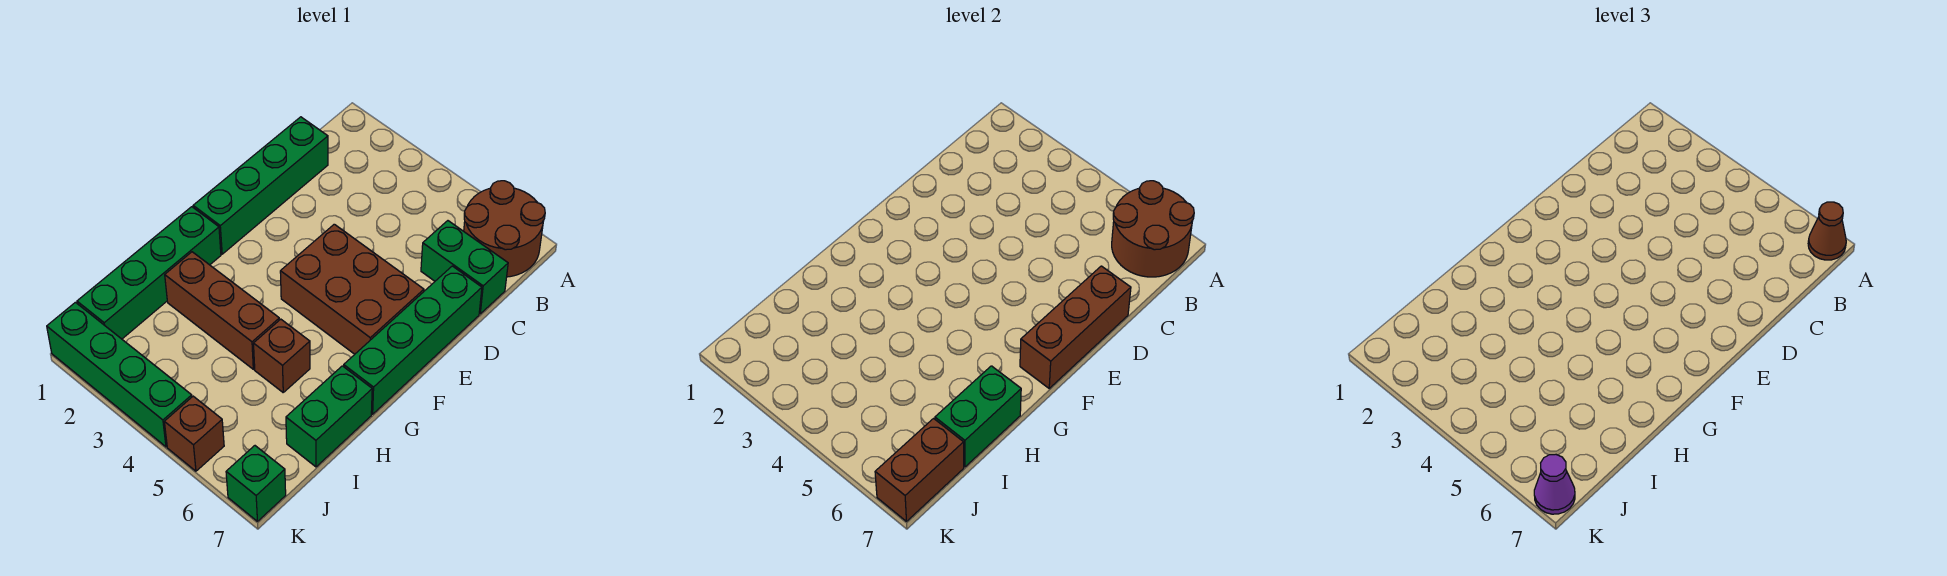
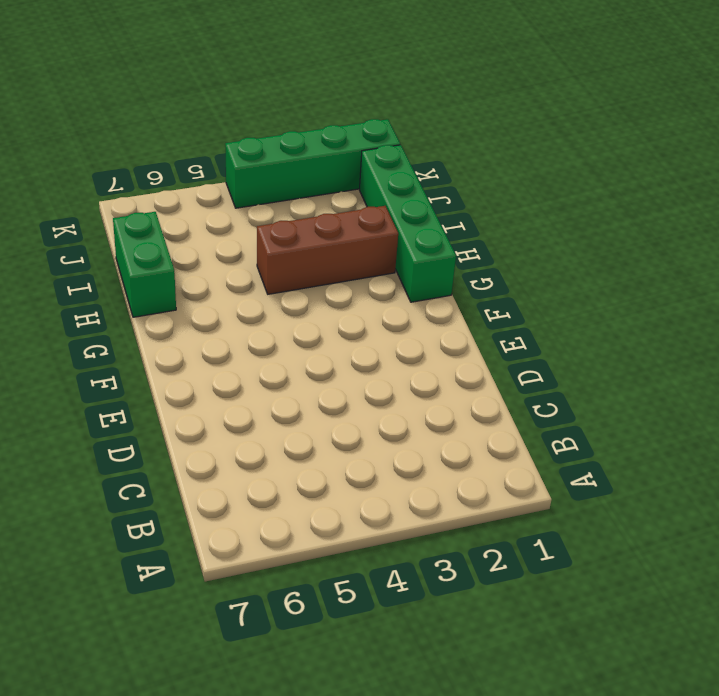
none -> brown 2x2 round brick [464,181,545,277]
none -> green 1x4 brick [193,117,328,254]
none -> green 1x2 brick [421,221,508,314]

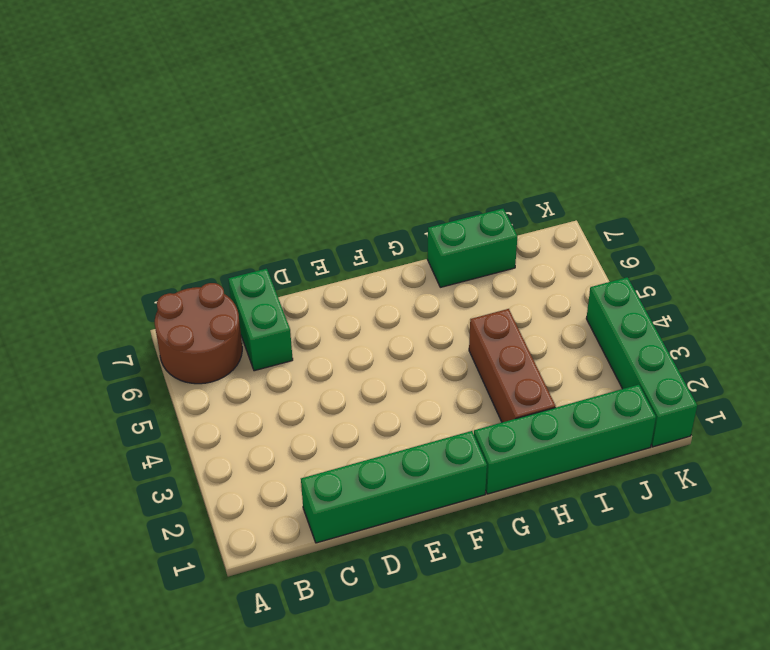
none -> green 1x4 brick [344,266,482,414]
none -> brown 2x3 brick [280,224,424,354]
none -> brown 1x1 brick [254,319,310,392]

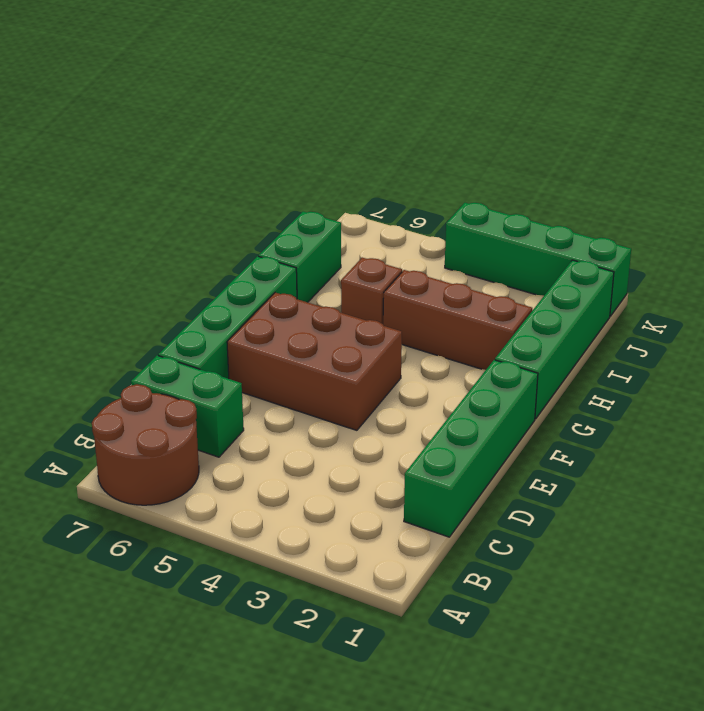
none -> brown 1x1 brick [164,396,224,471]
none -> green 1x1 brick [226,446,286,521]
none -> brown 2x2 round brick [1112,181,1194,277]

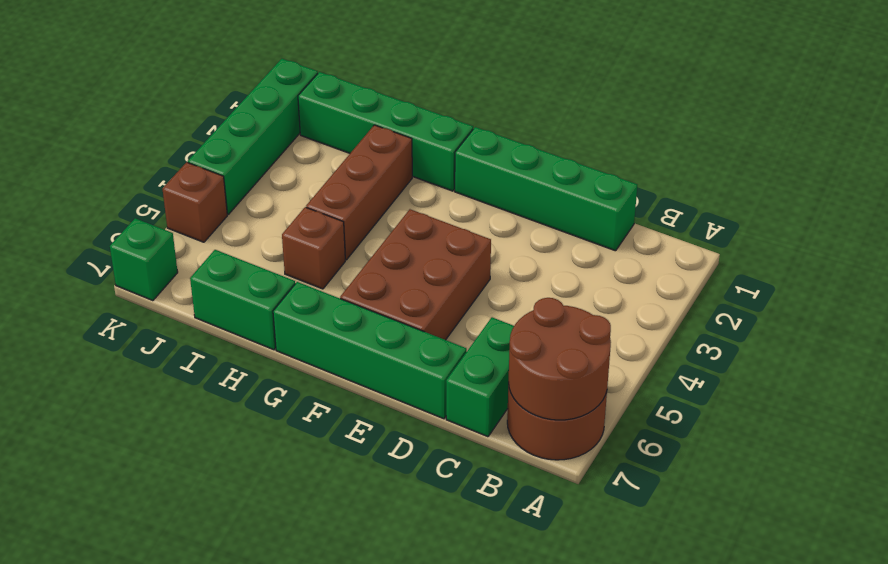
none -> brown 1x3 brick [1020,266,1131,388]
none -> green 1x2 brick [935,366,1021,467]
none -> brown 1x2 brick [875,419,964,521]

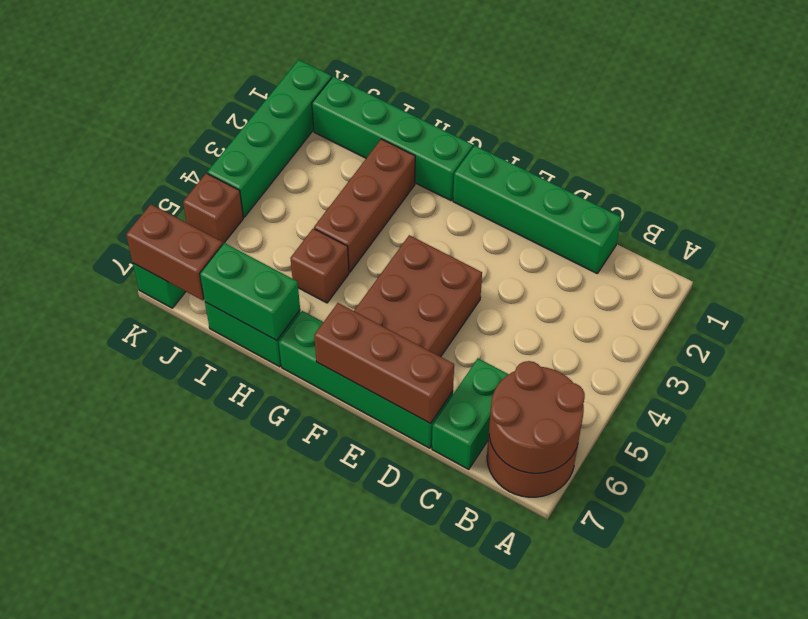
none -> brown 1x1 cone [1808,202,1846,260]
none -> purple 1x1 cone [1534,455,1575,514]

